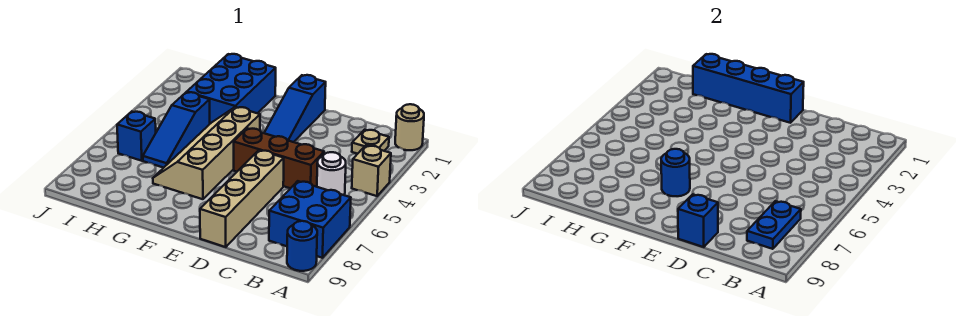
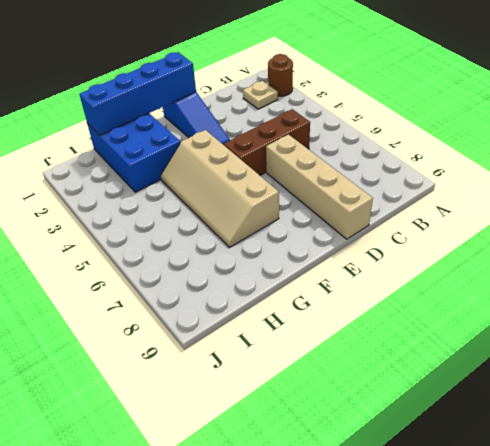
brown 1x1 round brick [268,54,293,96] -> none
none -> tan 1x1 round brick [395,104,424,150]
none -> tan 1x1 brick [352,146,391,196]
none -> blue 2x2 brick [269,181,351,258]

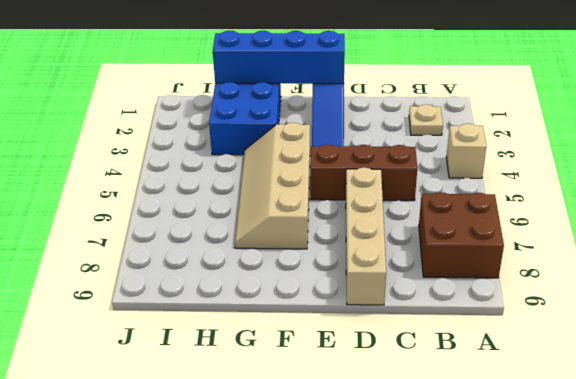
brown 2x2 brick [419,192,504,278] -> blue 2x2 brick [269,181,351,258]
none -> tan 1x1 round brick [395,104,424,150]
none -> blue 1x1 round brick [287,221,317,271]
none -> white 1x1 round brick [317,152,346,195]

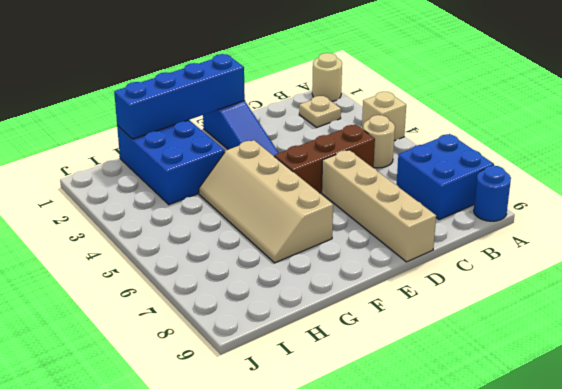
tan 1x1 round brick [363,115,395,168] -> white 1x1 round brick [317,152,346,195]
none -> blue 1x3 slope [143,92,210,168]
none -> blue 1x1 brick [117,112,156,161]
none -> blue 1x2 plate [747,201,801,249]

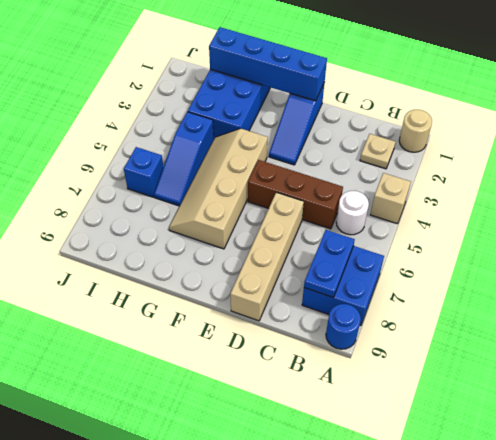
none -> blue 1x1 brick [678,194,718,247]
none -> blue 1x1 round brick [661,149,690,196]

